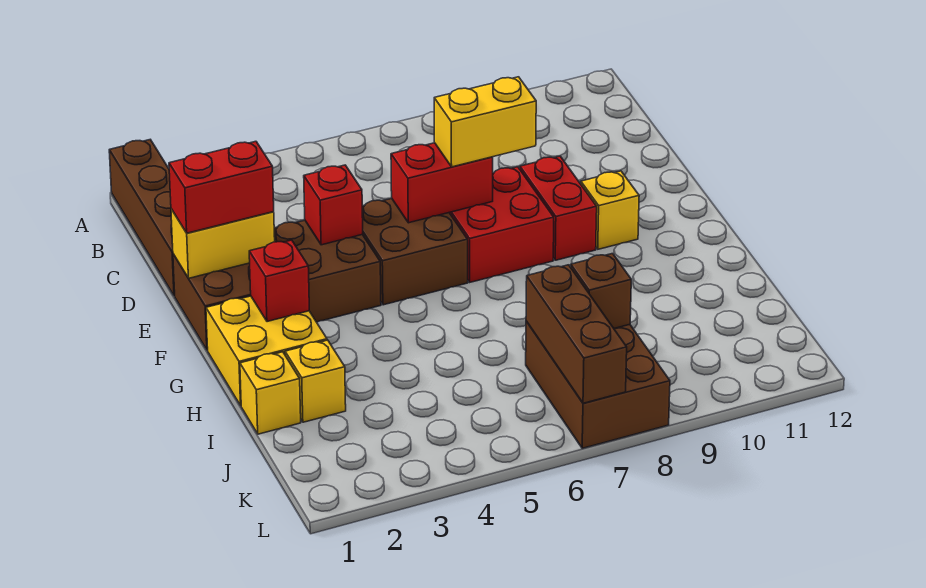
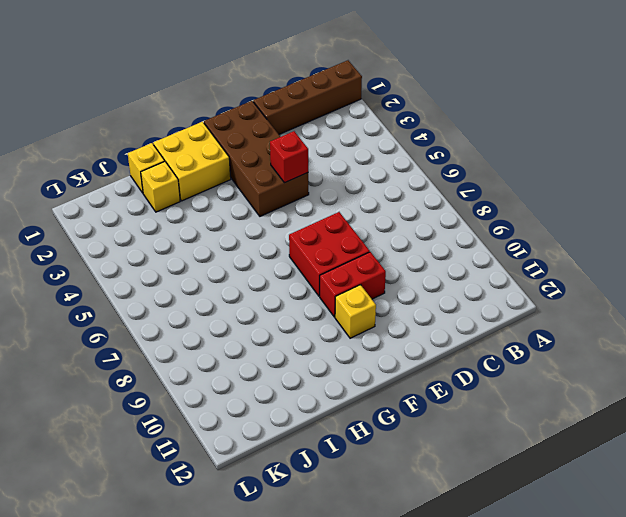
none -> brown 2x2 brick [362,198,468,305]
none -> brown 2x3 brick [526,321,670,448]
none -> yellow 1x2 brick [171,209,275,278]

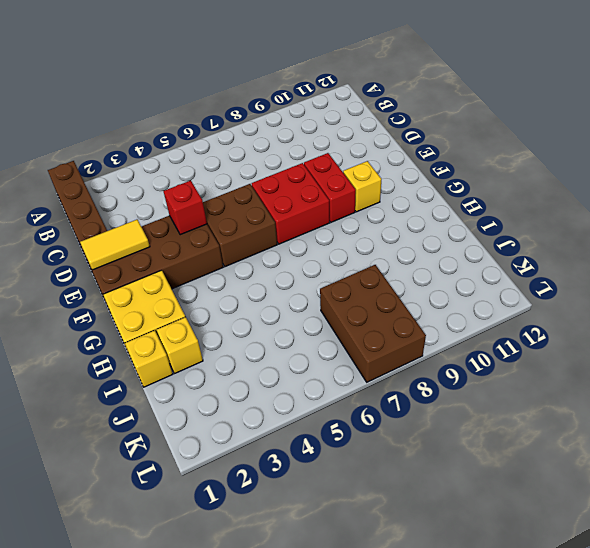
yellow 1x2 tile [80,220,150,270] -> yellow 1x2 brick [171,209,275,278]
none -> red 1x2 brick [391,143,493,223]
none -> red 1x1 brick [249,240,309,322]
none -> brown 1x3 brick [526,265,627,403]

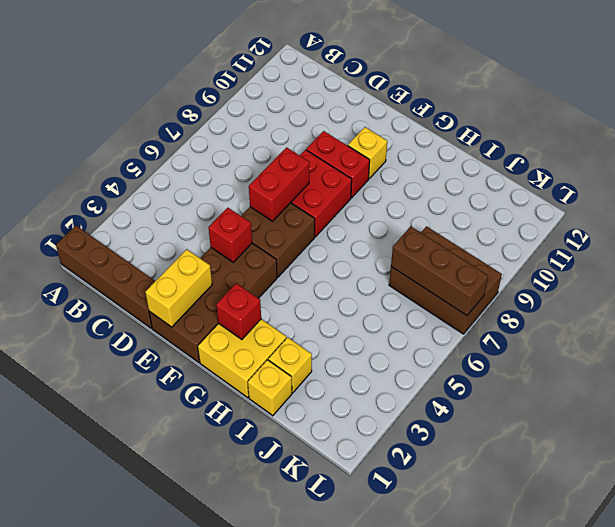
none -> brown 1x1 brick [571,254,631,328]
none -> red 1x2 brick [169,141,274,233]
none -> yellow 1x2 brick [434,77,536,167]

